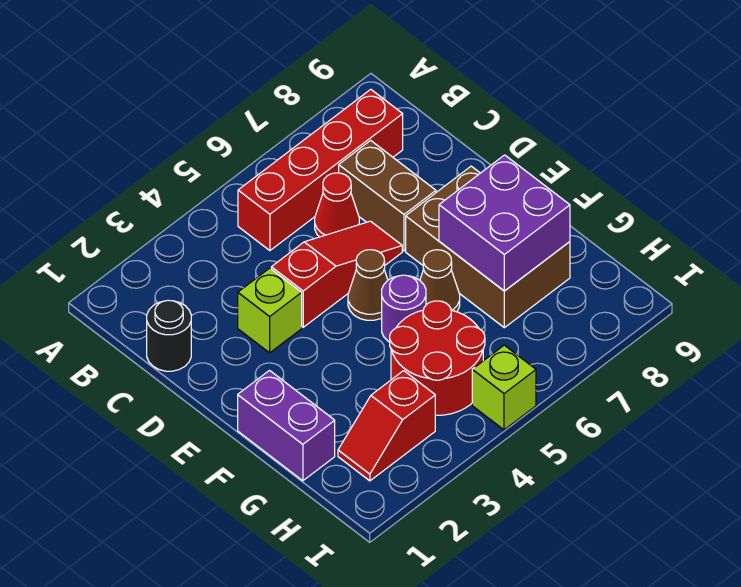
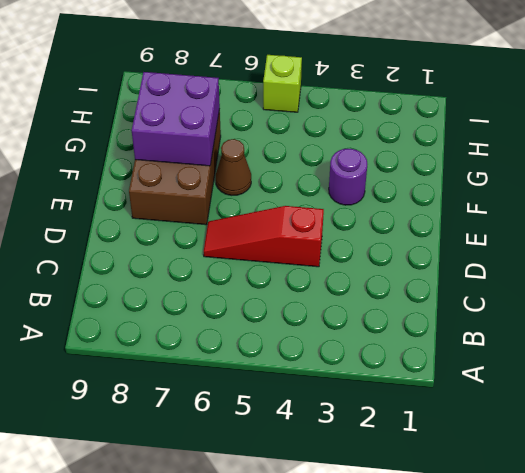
purple 1x1 round brick [329,149,367,205] -> purple 1x1 round brick moved to [382,275,426,342]
none -> red 1x4 brick [238,89,403,251]
none -> black 1x1 round brick [147,300,191,371]
none -> red 1x1 cone [315,173,359,237]

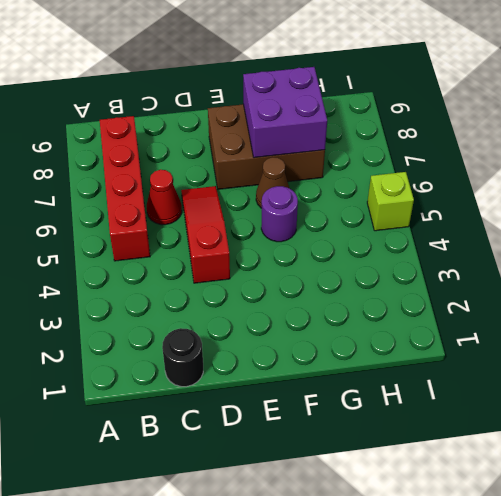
none -> brown 1x2 brick [339,140,436,251]
none -> lime 1x1 brick [238,268,302,353]
none -> brown 1x1 cone [348,250,388,320]

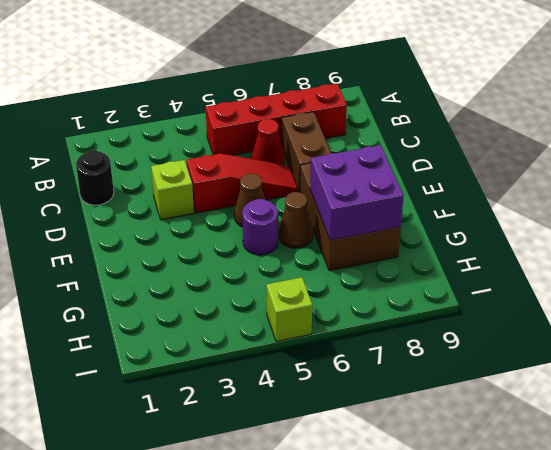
none -> purple 1x2 brick [238,371,335,481]
none -> red 2x2 round brick [390,301,485,415]
none -> red 1x2 slope [338,371,435,481]

